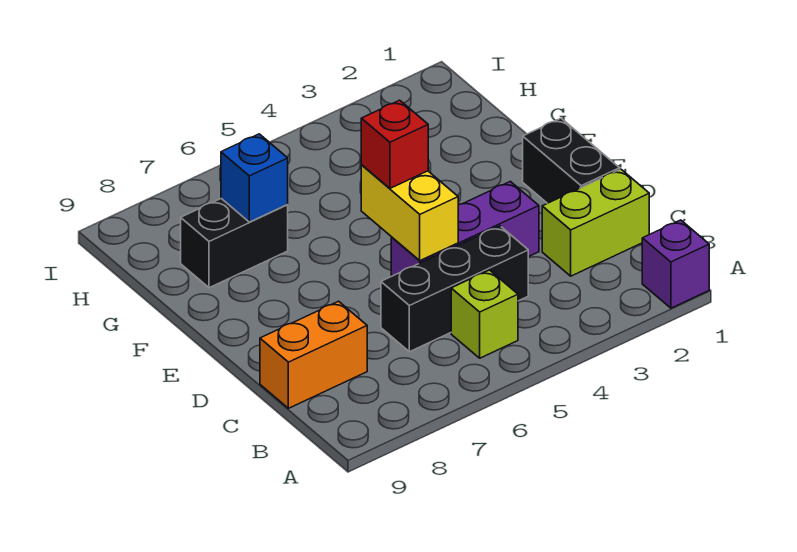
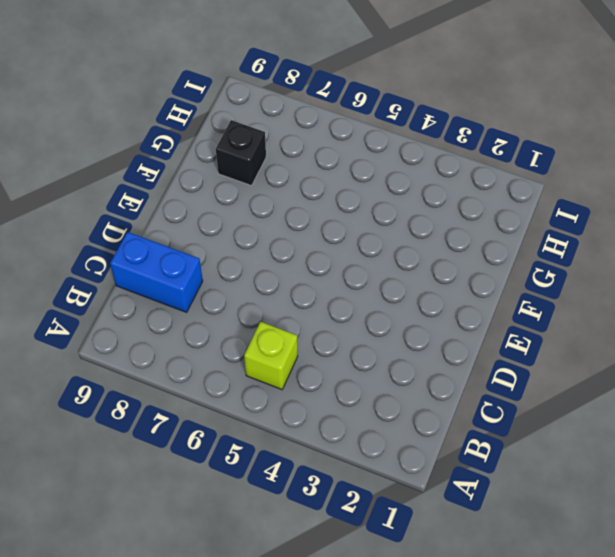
blue 1x2 brick [110,232,203,312] -> orange 1x2 brick [260,301,367,408]
black 1x1 brick [216,120,266,186] -> black 1x2 brick [181,199,288,288]
none -> purple 1x1 brick [642,220,709,308]
none -> lime 1x2 brick [542,169,649,276]

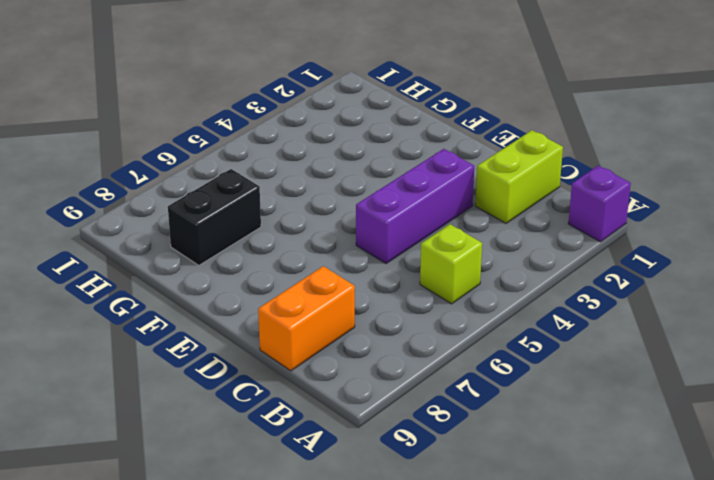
none -> black 1x3 brick [381,226,528,352]
none -> black 1x2 brick [523,118,620,203]

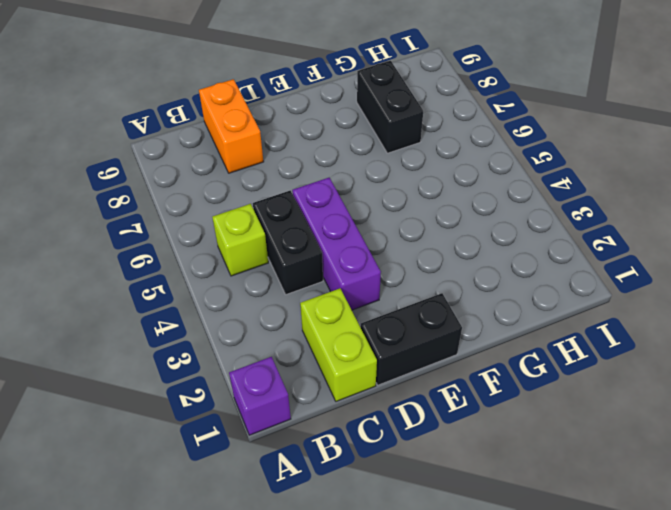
black 1x2 brick [253,191,323,294] -> black 1x3 brick [381,226,528,352]
none -> yellow 1x2 brick [361,165,458,261]
none -> blue 1x1 brick [221,134,288,222]

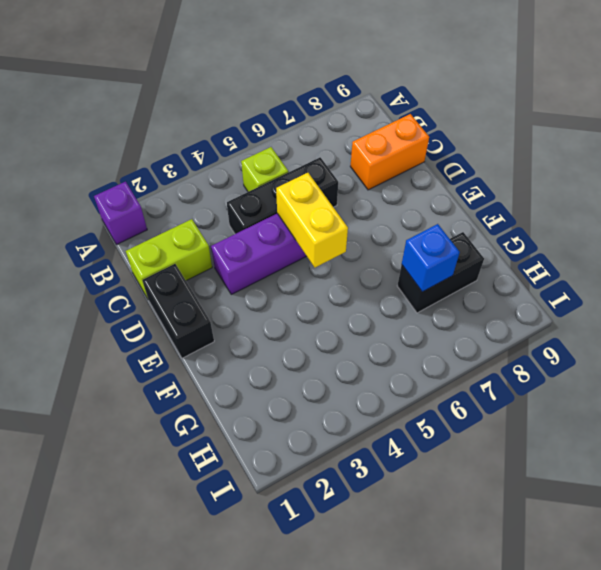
none -> red 1x1 brick [361,100,428,188]

